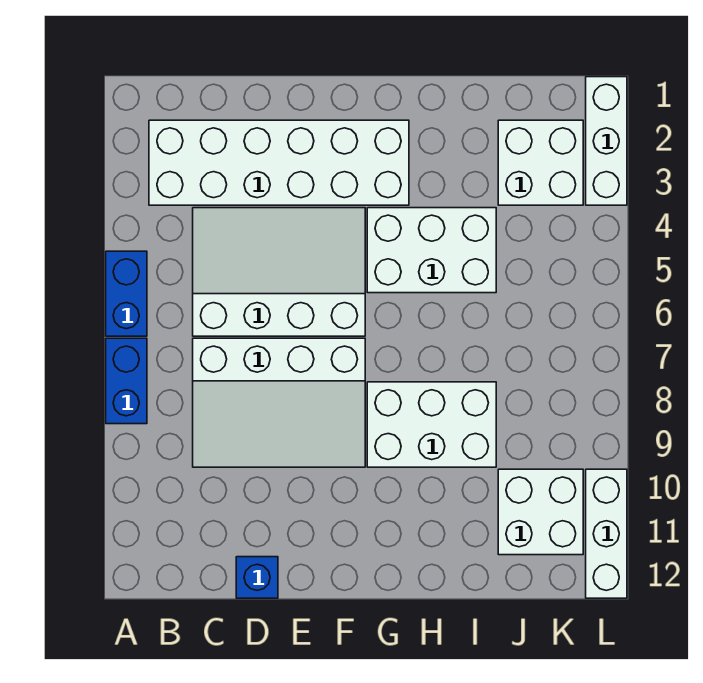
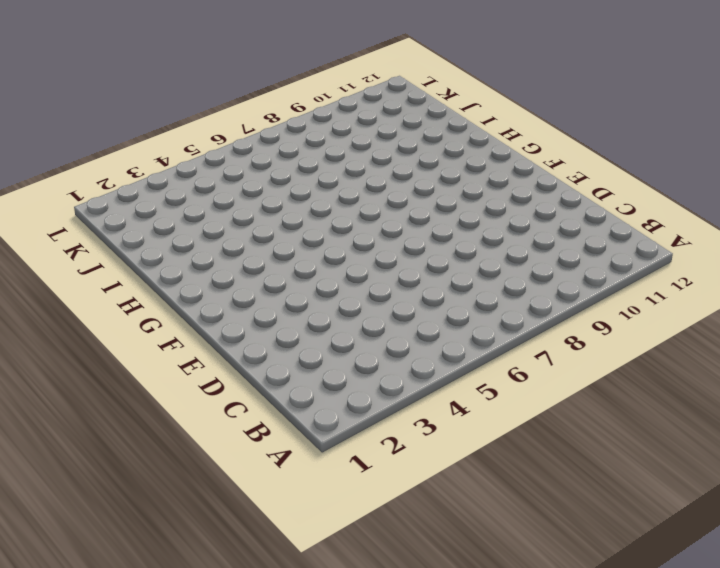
none -> blue 1x2 brick [106,251,147,336]
none -> blue 1x2 brick [106,338,147,424]
none -> white 2x6 brick [149,120,409,205]

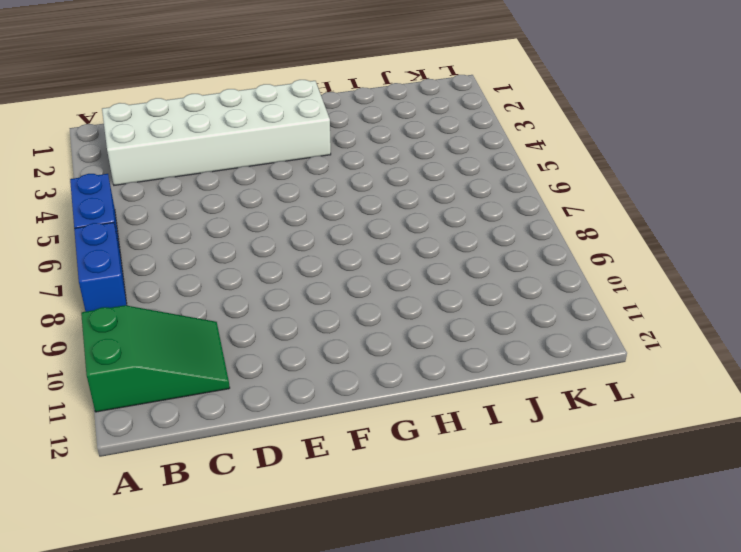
green 2x3 slope [81,305,230,412] -> none
none -> white 3x4 slope [193,208,365,336]
none -> white 3x4 slope [193,338,365,467]
none -> blue 1x1 brick [236,557,278,598]

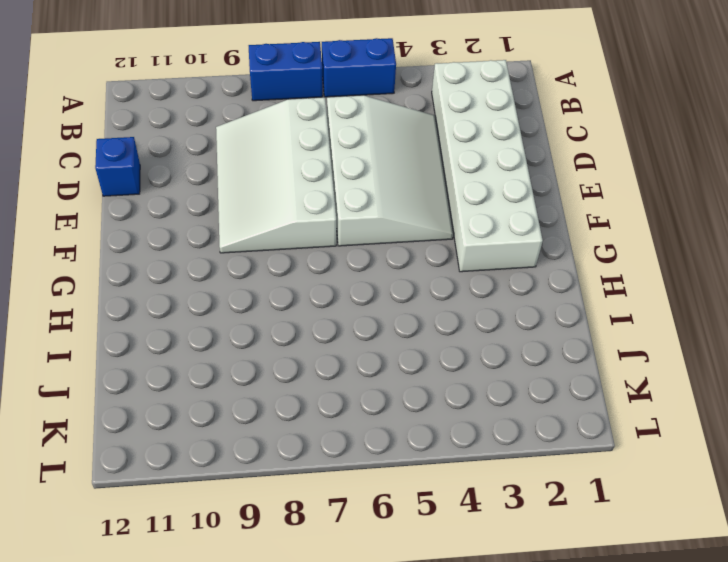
none -> white 2x3 brick [367,208,496,293]
none -> white 2x3 brick [367,382,496,467]
none -> white 2x2 brick [498,120,583,205]

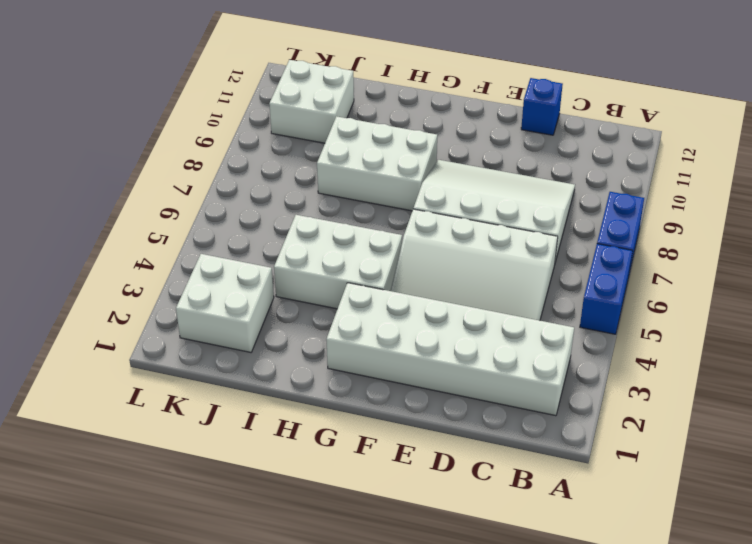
none -> white 1x3 brick [586,77,627,205]
none -> white 1x3 brick [586,469,627,598]

